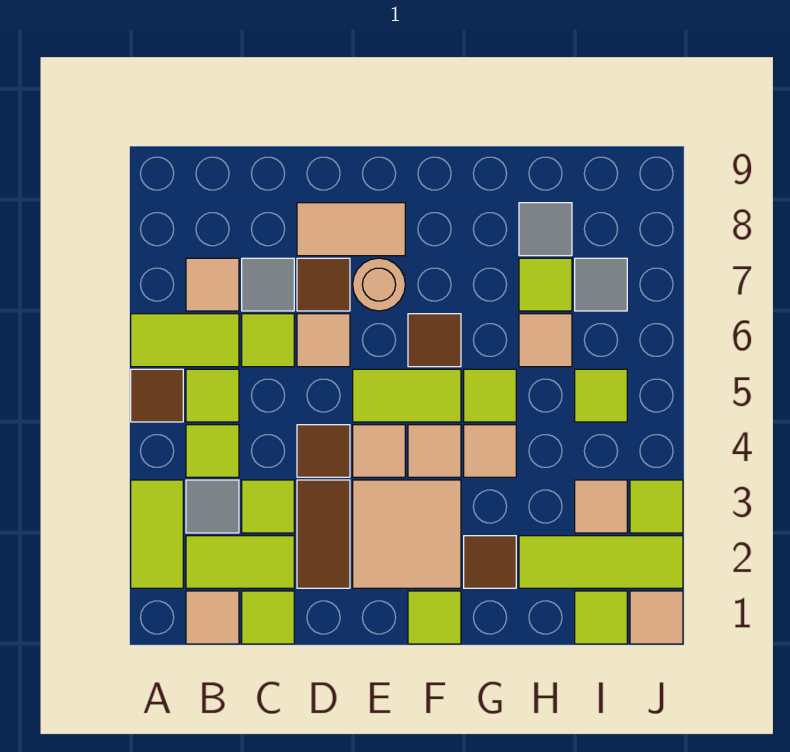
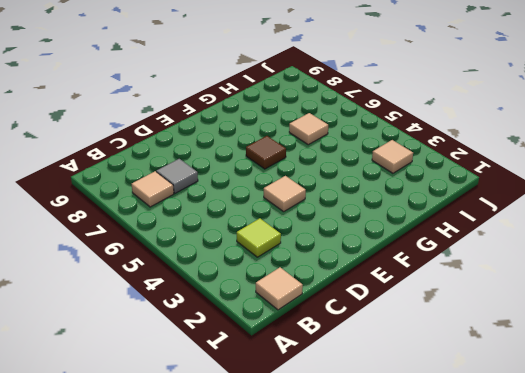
none -> lime 1x2 tile [131,480,183,588]
none -> brown 1x1 tile [131,369,183,422]
none -> lime 1x2 tile [131,314,239,367]
none -> lime 1x2 tile [186,536,294,588]

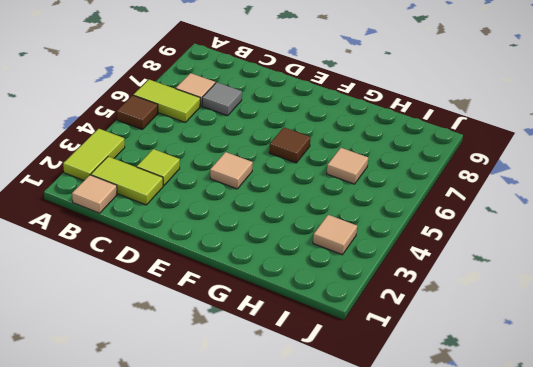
none -> grey 1x1 tile [186,480,239,533]
none -> lime 1x1 tile [186,425,239,477]
none -> lime 1x1 tile [186,369,239,422]
none -> lime 1x1 tile [242,591,294,644]

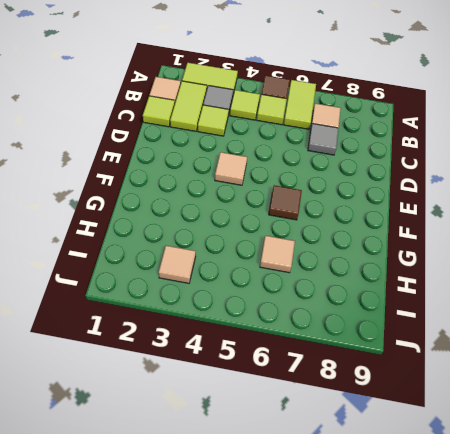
none -> lime 1x1 tile [242,314,294,367]
none -> brown 1x2 tile [297,480,350,588]
none -> brown 1x1 tile [297,425,350,477]
none -> tan 1x1 tile [297,314,350,367]

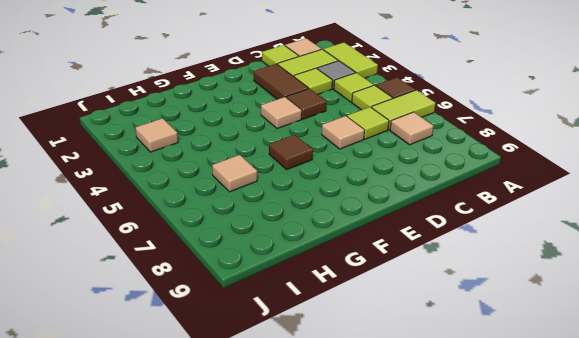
none -> grey 1x1 tile [242,258,294,311]
none -> brown 1x1 tile [297,258,350,311]
none -> tan 1x2 tile [297,203,405,256]
none -> tan 2x2 tile [353,480,461,588]

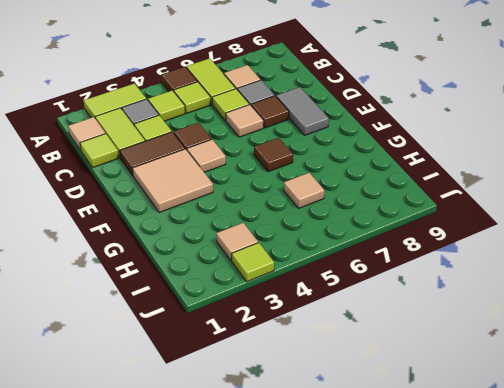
grey 1x2 tile [276,87,329,135] -> tan 1x2 tile [297,203,405,256]
none -> lime 1x2 tile [353,369,461,422]
none -> tan 1x1 round brick [353,258,405,311]
none -> lime 1x1 tile [408,591,461,644]
none -> tan 1x1 tile [408,425,461,477]

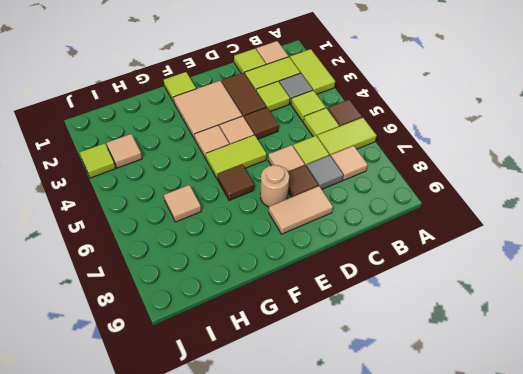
none -> brown 1x1 tile [464,536,516,588]
none -> tan 1x1 tile [464,425,516,477]
none -> lime 1x1 tile [464,369,516,422]
none -> lime 1x3 tile [519,536,683,588]

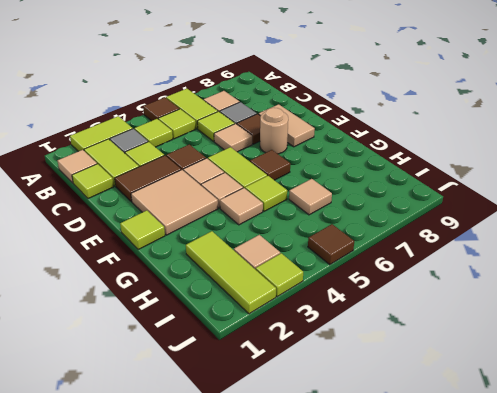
brown 1x1 tile [308,224,354,265] -> brown 1x1 tile moved to [464,536,516,588]
none -> lime 1x1 tile [519,258,572,311]
none -> grey 1x1 tile [519,203,572,256]
none -> lime 1x1 tile [575,591,627,644]
none -> lime 1x1 tile [575,369,627,422]

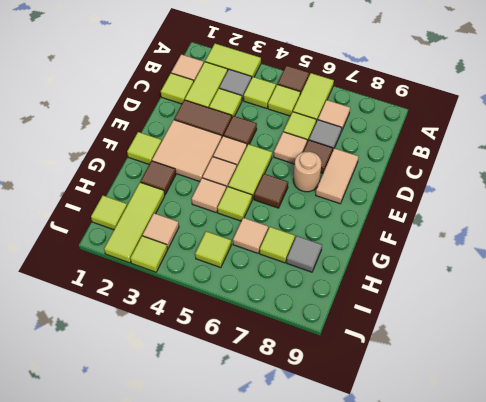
none -> grey 1x1 tile [575,258,627,311]
none -> tan 1x1 tile [630,591,683,644]

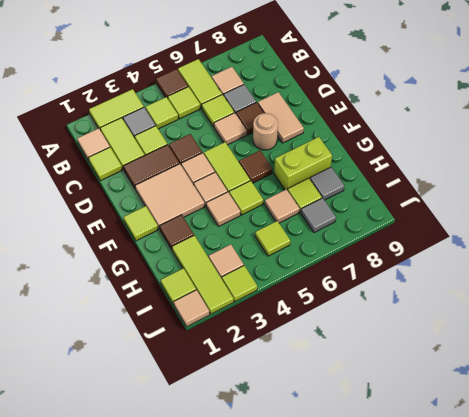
lime 1x2 brick [274,137,332,190] -> none

